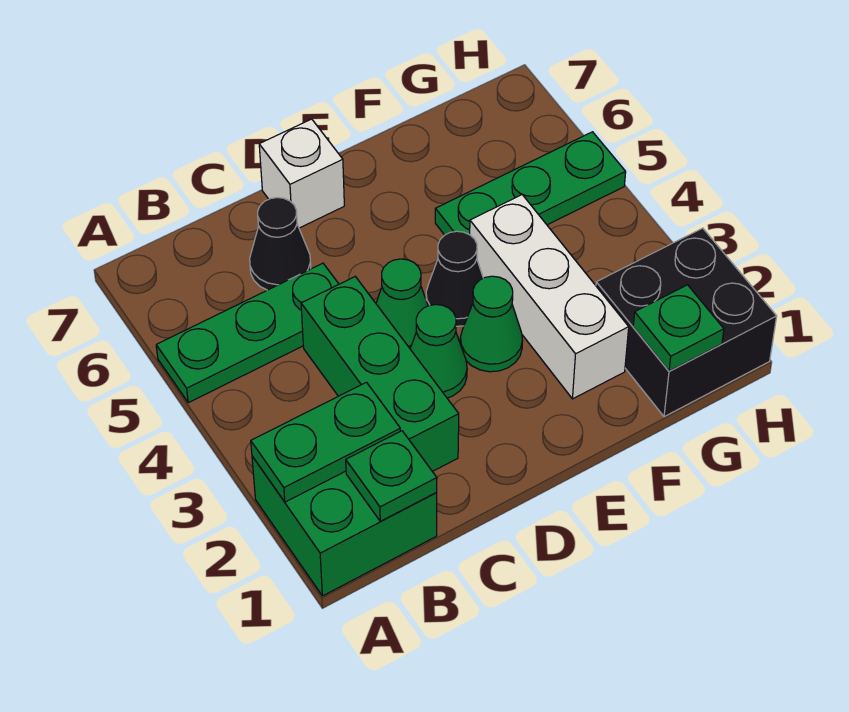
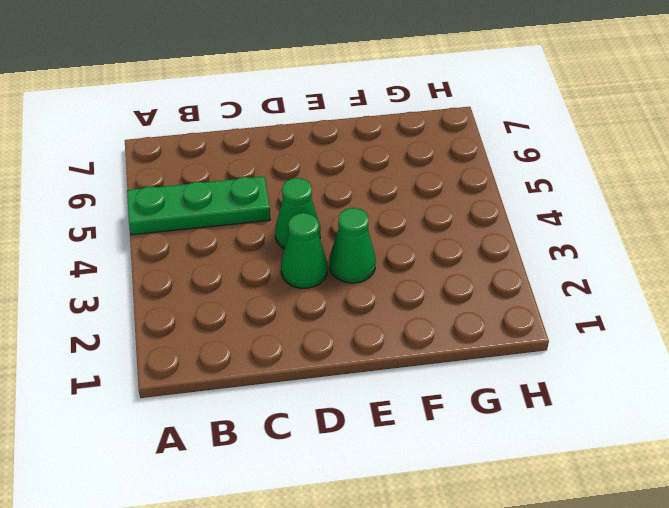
none -> green 2x2 brick [252,456,437,596]
none -> green 1x3 brick [301,277,459,471]
none -> black 1x1 cone [250,198,311,290]

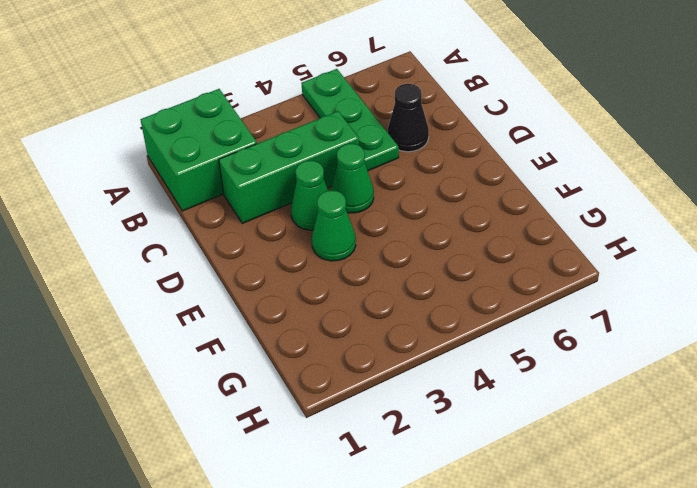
none -> white 1x1 brick [259,119,344,228]
none -> black 1x1 cone [426,231,483,326]
none -> white 1x3 brick [470,195,629,399]

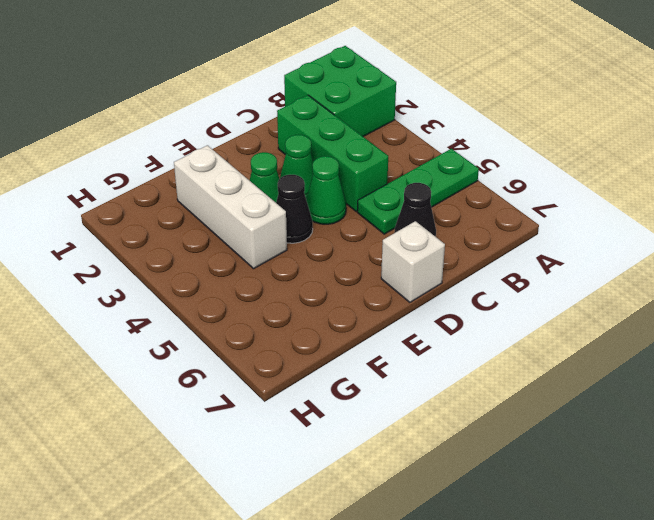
none -> green 1x3 plate [435,132,626,235]
none -> black 2x2 brick [596,228,777,417]
none -> green 1x2 plate [251,382,400,502]

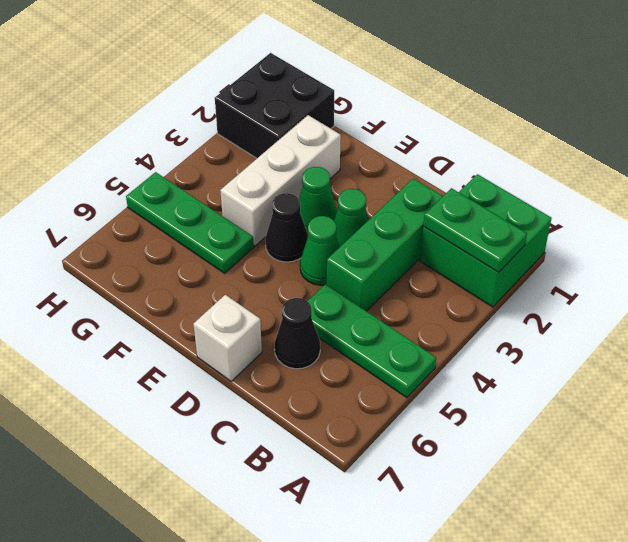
none -> green 1x1 plate [346,431,437,521]
none -> green 1x1 plate [633,285,724,371]

